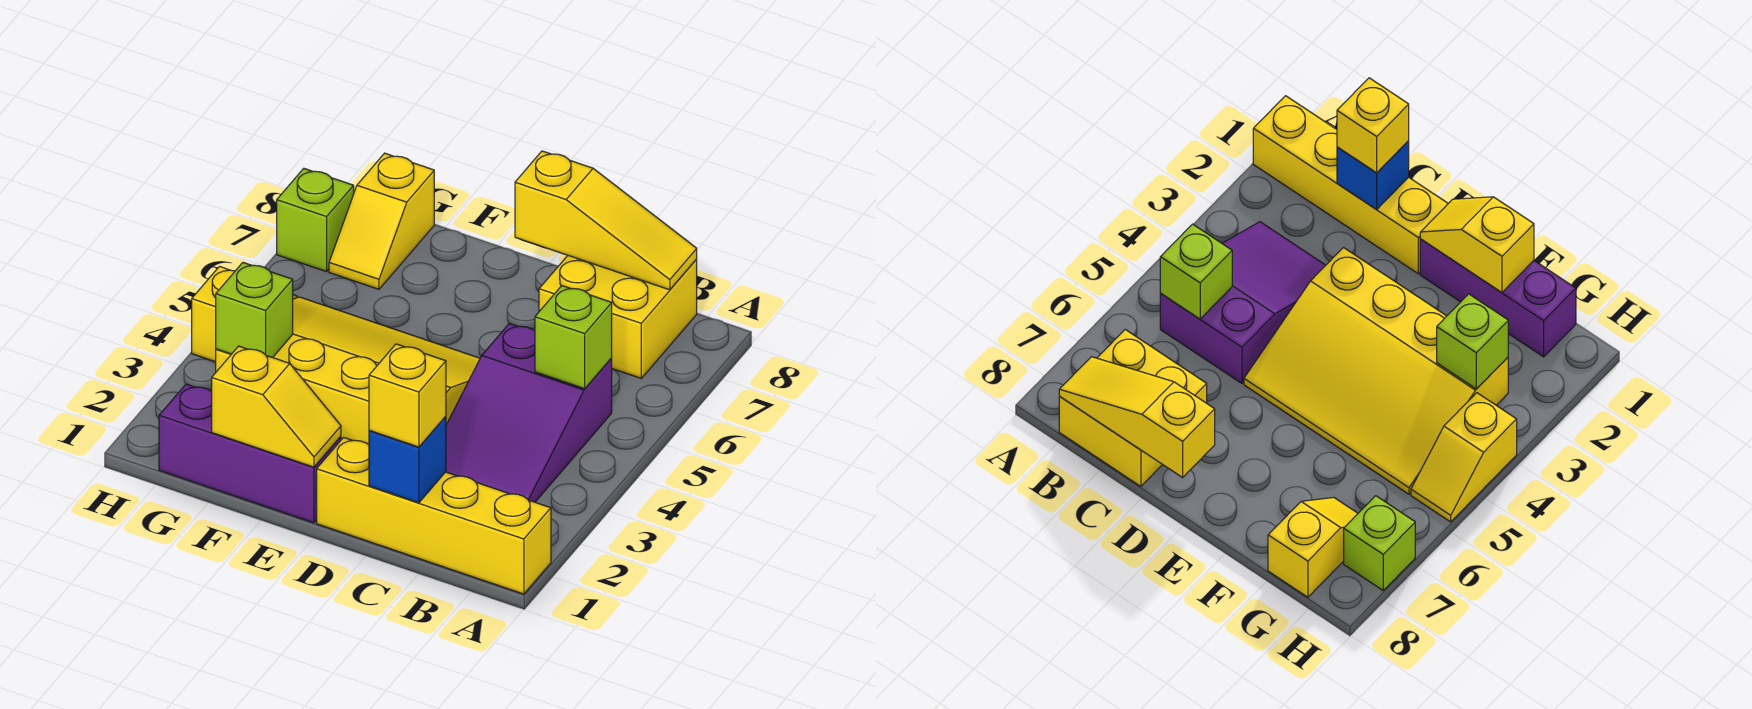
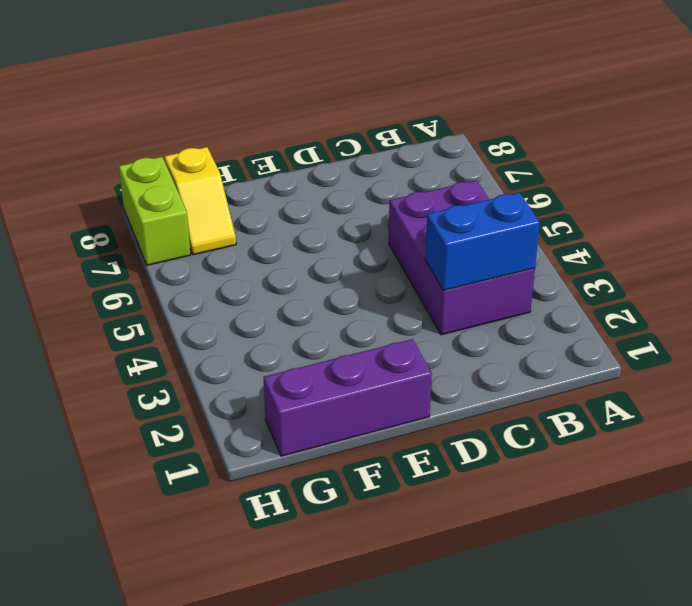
purple 2x3 brick [389,180,535,335] -> purple 2x3 slope [446,323,612,502]
blue 1x2 brick [425,193,540,290] -> none
lime 1x2 brick [119,157,191,265] -> lime 1x1 brick [277,169,354,272]
none -> yellow 1x4 brick [317,437,551,594]
none -> yellow 2x2 brick [539,256,697,378]
none -> yellow 3x4 slope [216,297,480,445]

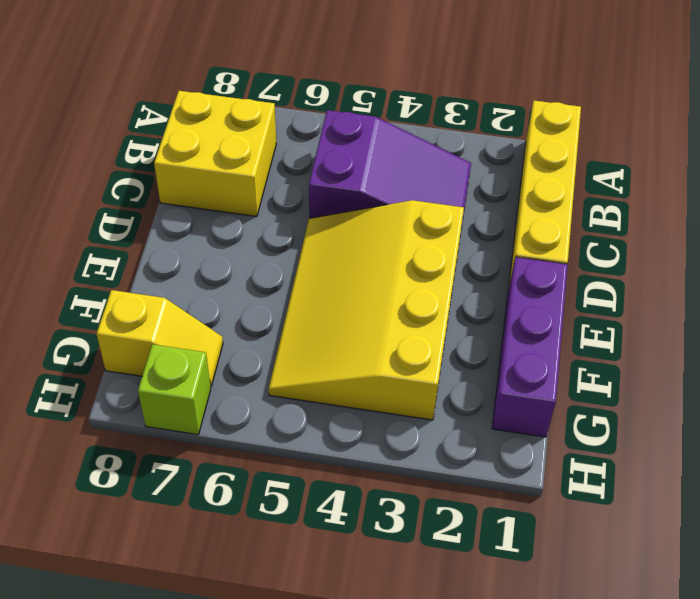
none -> yellow 1x2 slope [192,267,297,362]
none -> lime 1x1 brick [535,286,612,389]
none -> yellow 1x3 slope [515,151,697,290]

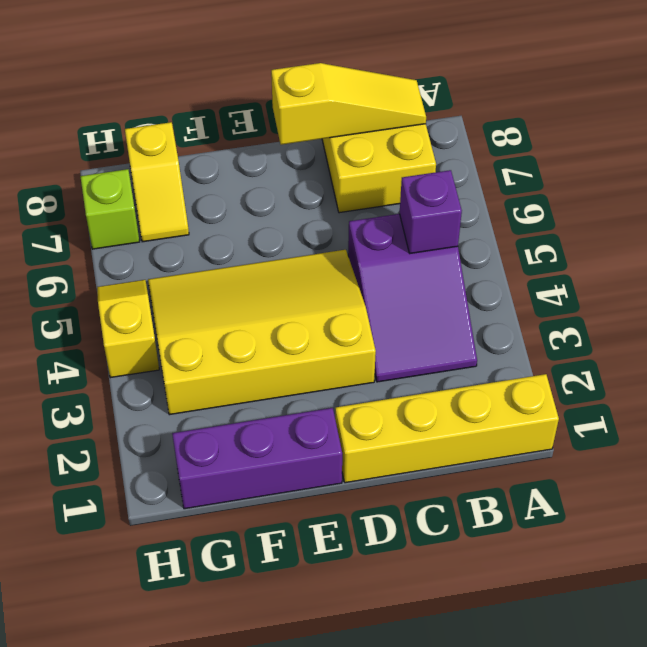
purple 1x1 brick [400,170,462,253] -> lime 1x1 brick [535,286,612,389]
none -> blue 1x1 brick [369,416,446,503]
none -> yellow 1x2 slope [212,346,341,467]
none -> lime 1x1 brick [216,263,293,358]

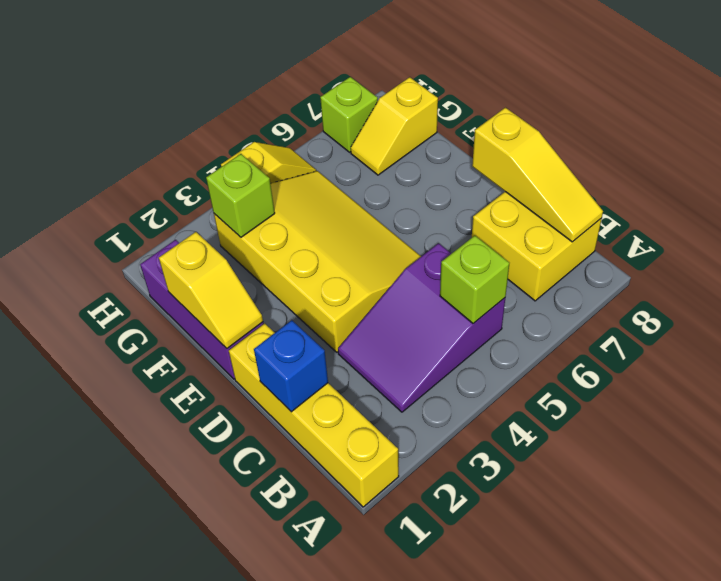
none -> yellow 1x1 brick [369,344,446,447]

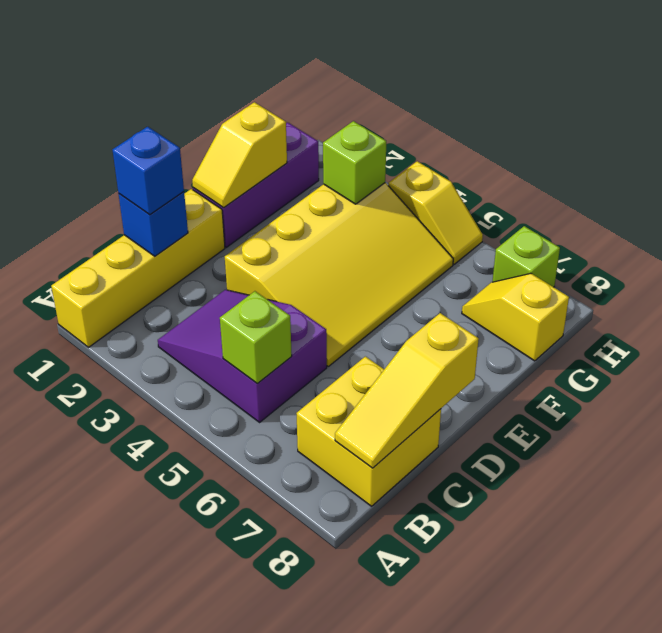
blue 1x1 brick [113,127,184,215] -> yellow 1x1 brick [369,344,446,447]

